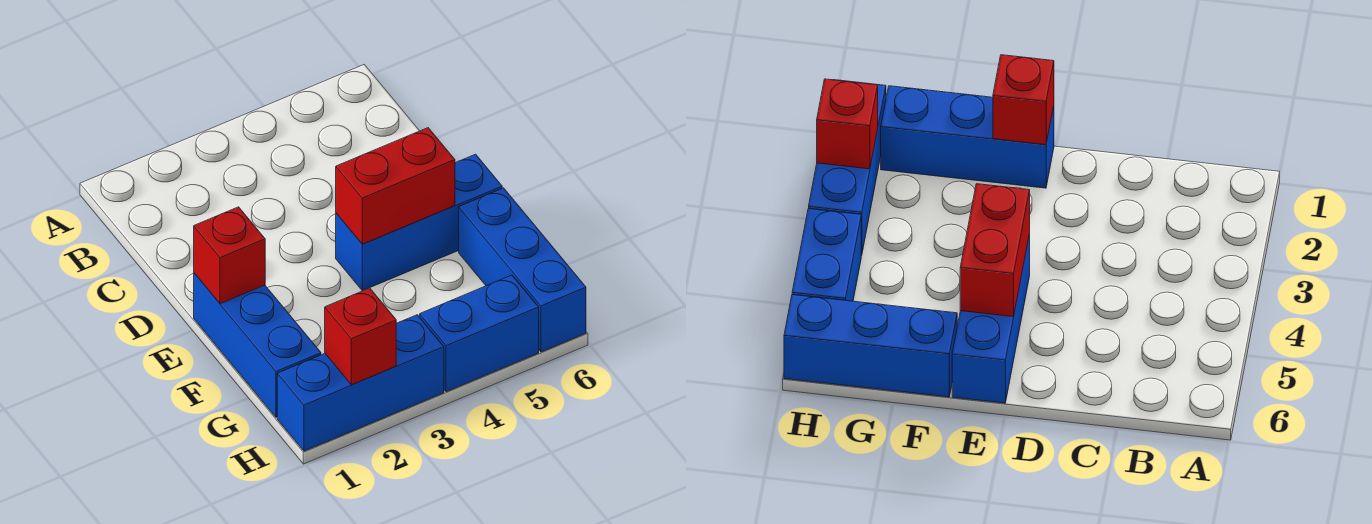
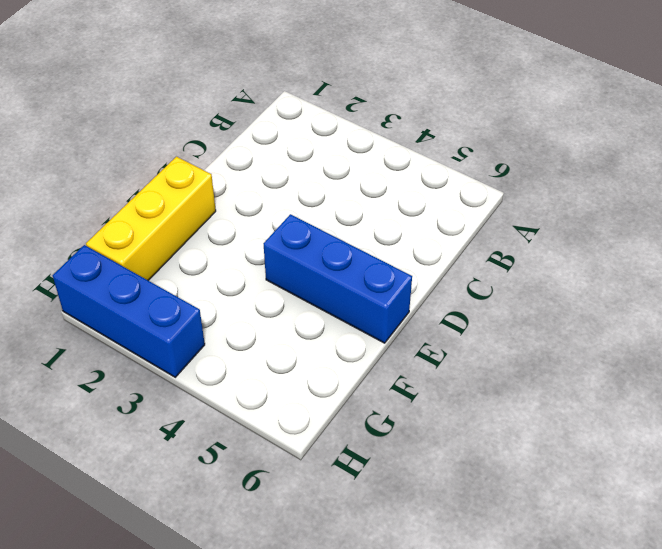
yellow 1x3 brick [86,157,216,280] -> blue 1x3 brick [194,273,321,417]
none -> blue 1x3 brick [459,188,586,352]
none -> blue 1x2 brick [420,275,539,392]

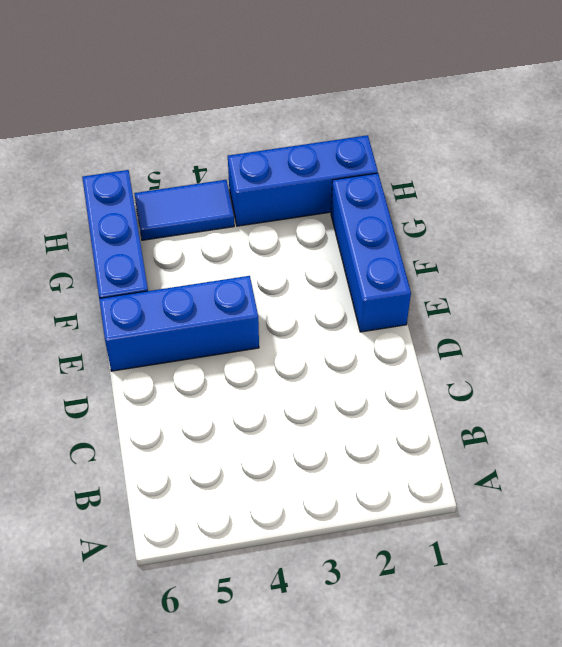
blue 1x2 tile [134,180,234,240] -> blue 1x2 brick [420,275,539,392]
none -> red 1x1 brick [194,207,265,304]
none -> red 1x2 brick [336,128,455,244]

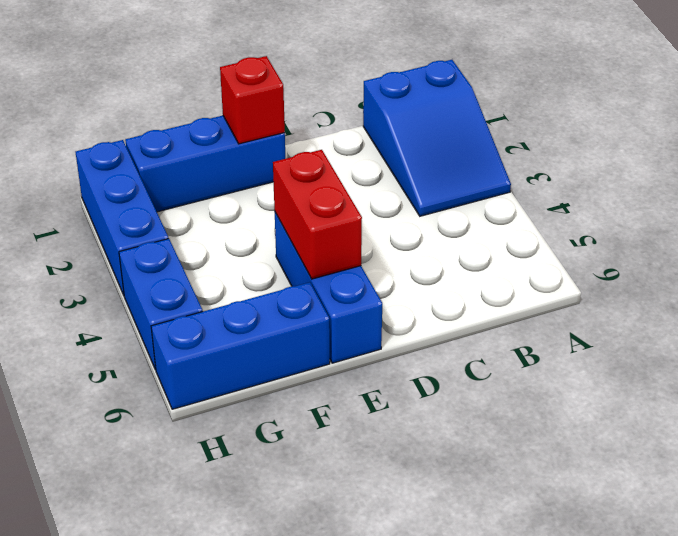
blue 2x3 slope [363,60,511,216] -> none
none -> red 1x1 brick [325,288,397,385]

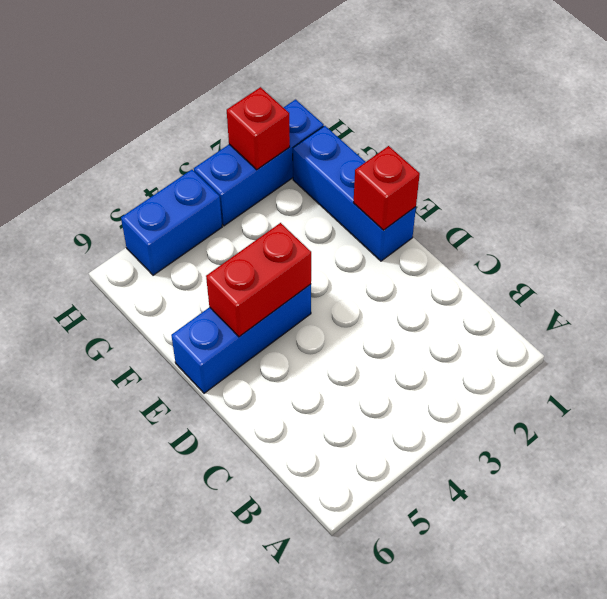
none -> blue 1x3 brick [459,188,586,352]

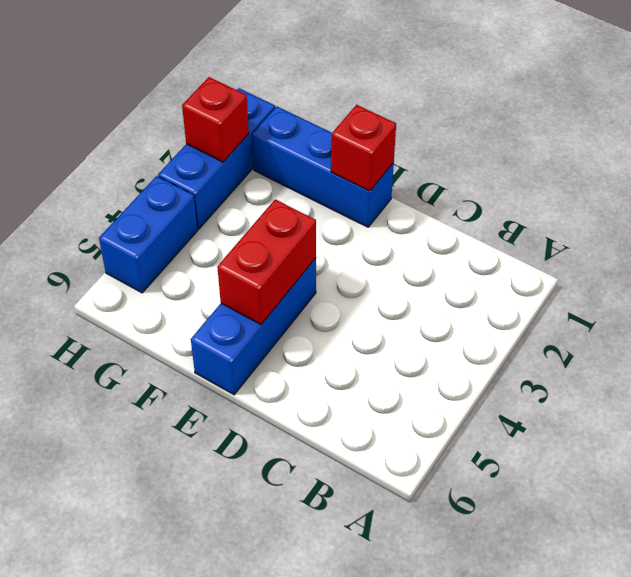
none -> blue 1x3 brick [459,188,586,352]

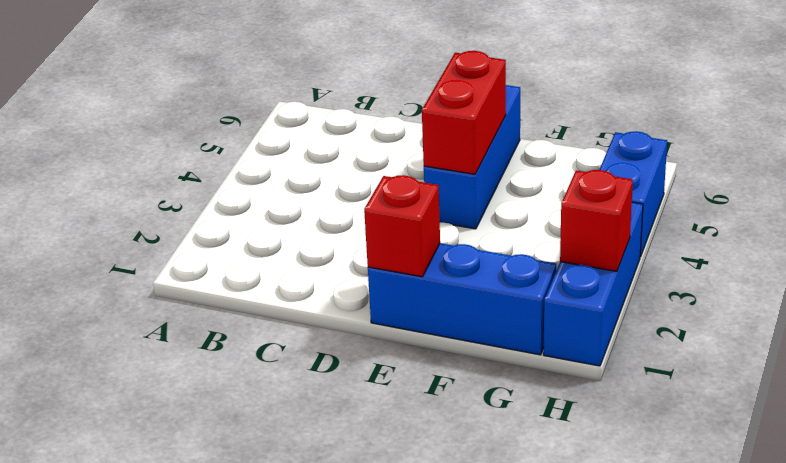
none -> blue 1x3 brick [459,188,586,352]

